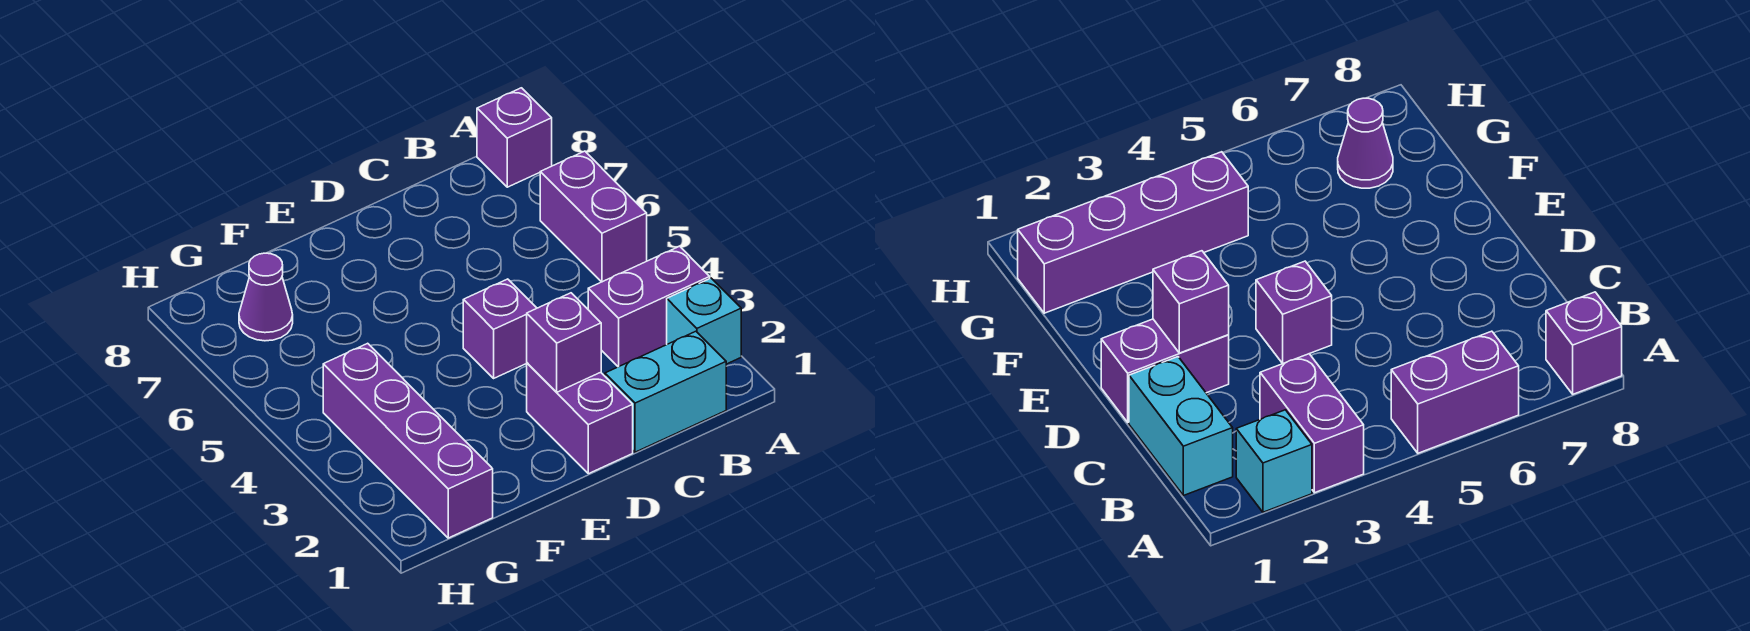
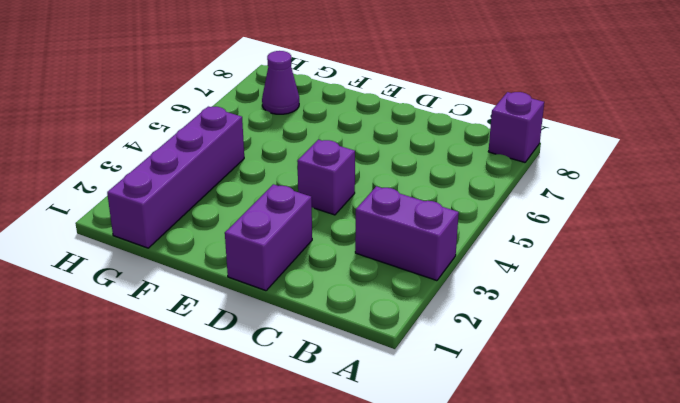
none -> cyan 1x1 brick [667,278,741,364]
none -> purple 1x2 brick [540,151,647,282]

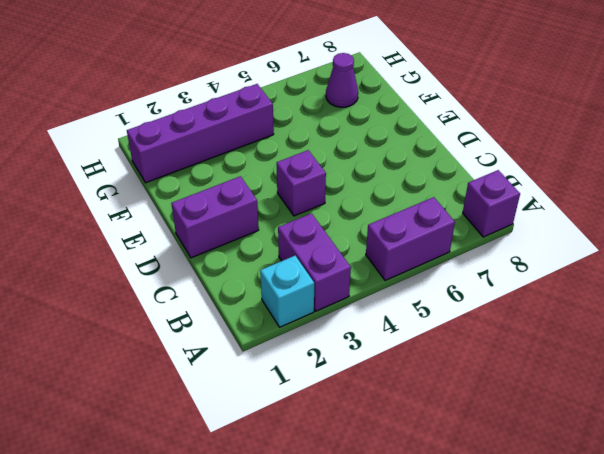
none -> cyan 1x2 brick [605,331,726,452]
none -> purple 1x1 brick [527,293,601,392]

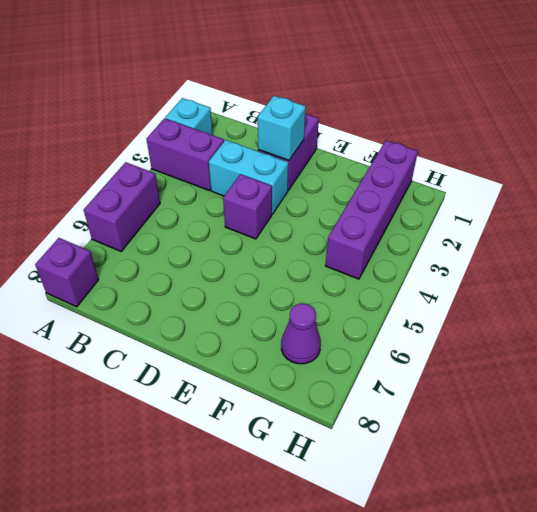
cyan 1x2 brick [209,140,288,214] -> cyan 1x2 brick moved to [605,331,726,452]
cyan 1x1 brick [258,96,306,160] -> purple 1x1 brick [527,293,601,392]

